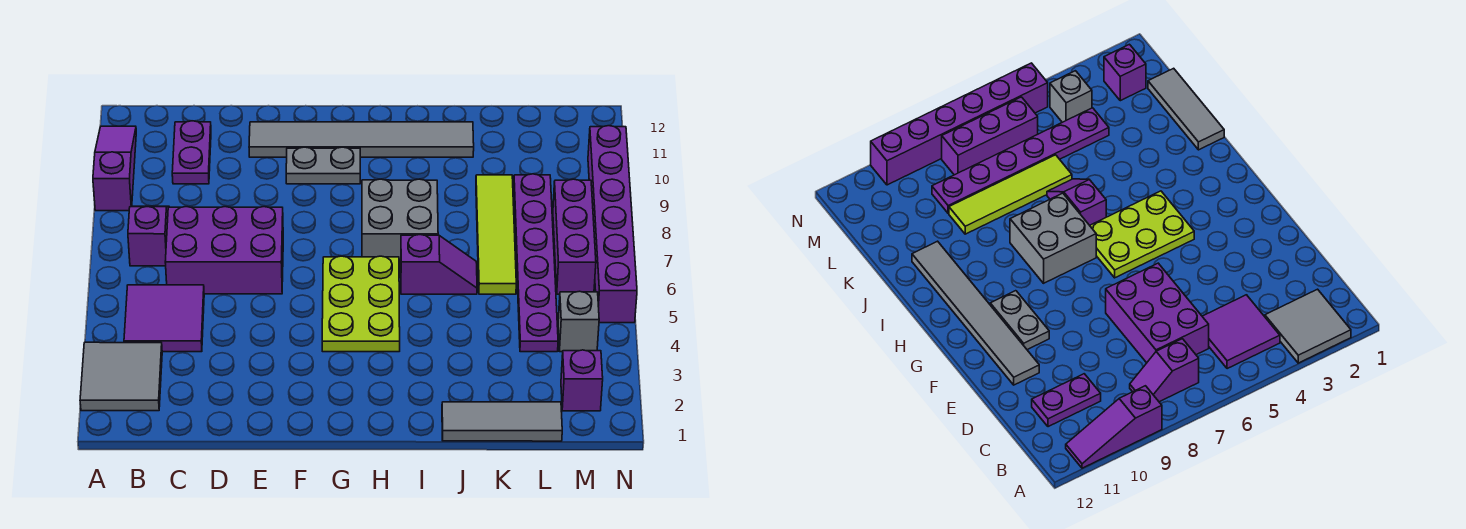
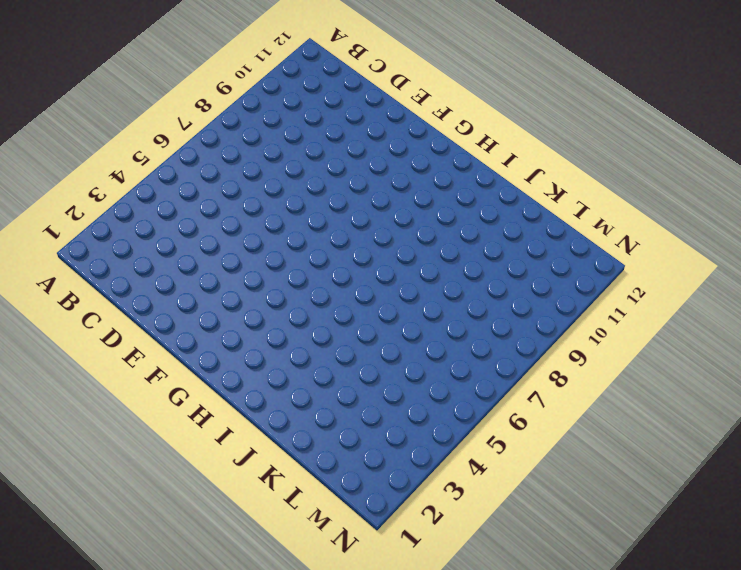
none -> grey 2x2 tile [80,342,162,411]
none -> purple 1x3 slope [93,126,136,211]
none -> purple 2x2 tile [124,285,204,352]

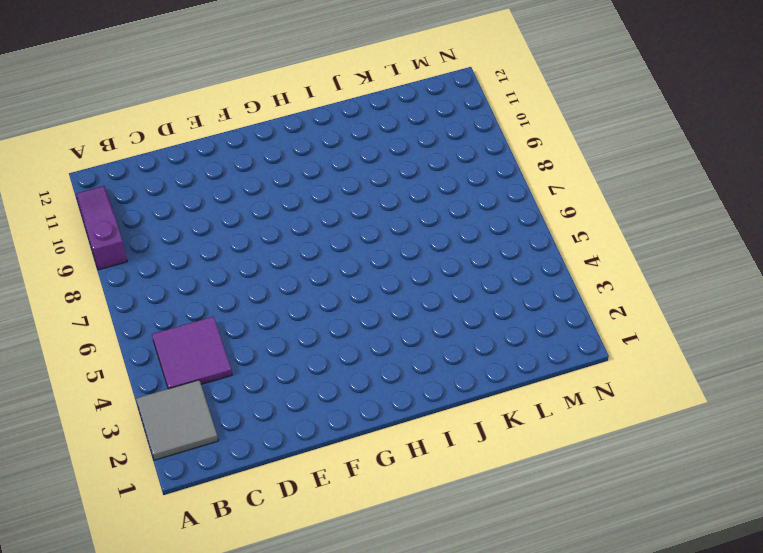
none -> purple 1x2 slope [128,206,169,266]
none -> purple 2x3 brick [165,207,283,294]
none -> purple 1x2 plate [172,121,211,184]

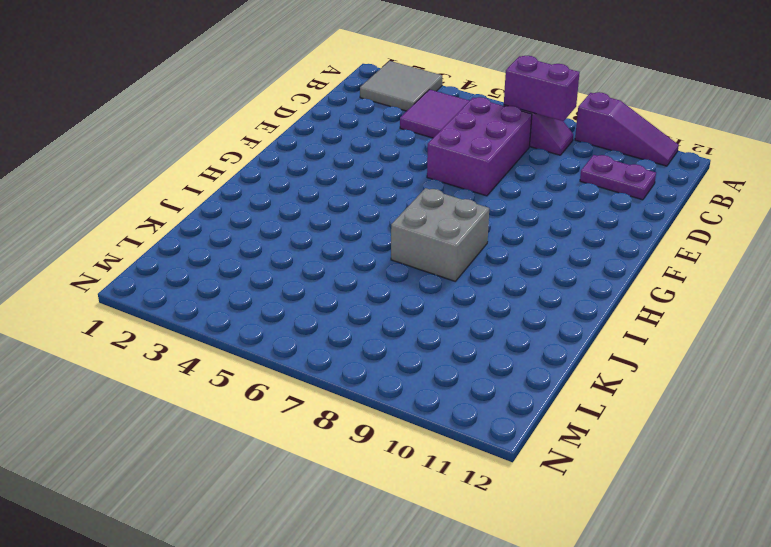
purple 1x2 brick [504,56,580,121] -> none
none -> grey 1x6 tile [249,122,474,157]
none -> grey 1x2 plate [286,147,360,184]
none -> lime 2x3 plate [322,256,400,352]

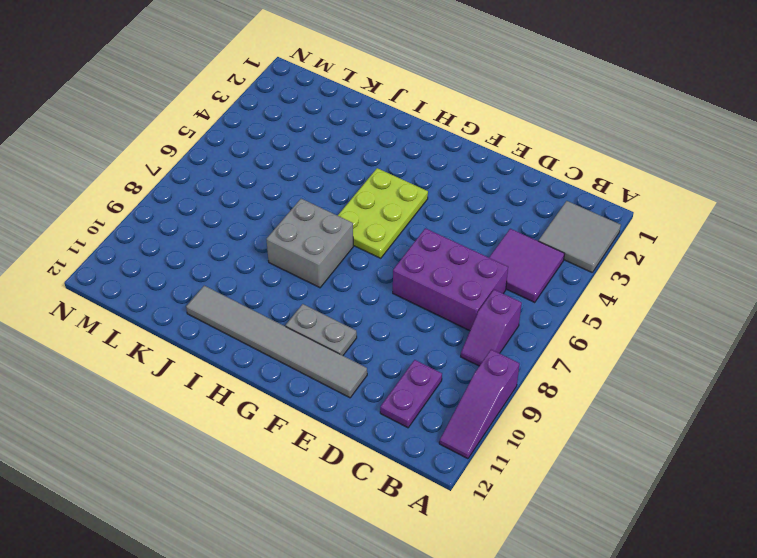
none -> purple 1x2 slope [401,235,477,294]
none -> grey 1x3 tile [442,402,562,441]
none -> lime 1x4 tile [476,175,516,294]

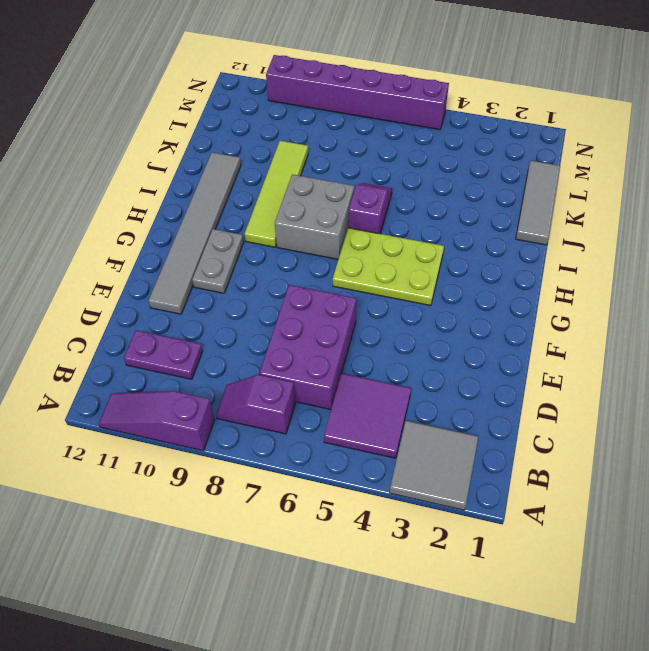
lime 1x4 tile [245,141,308,247] -> lime 1x4 tile turned to [476,175,516,294]
none -> purple 1x6 plate [514,174,558,352]
none -> purple 1x1 brick [561,350,603,411]
none -> grey 1x1 brick [558,291,599,352]

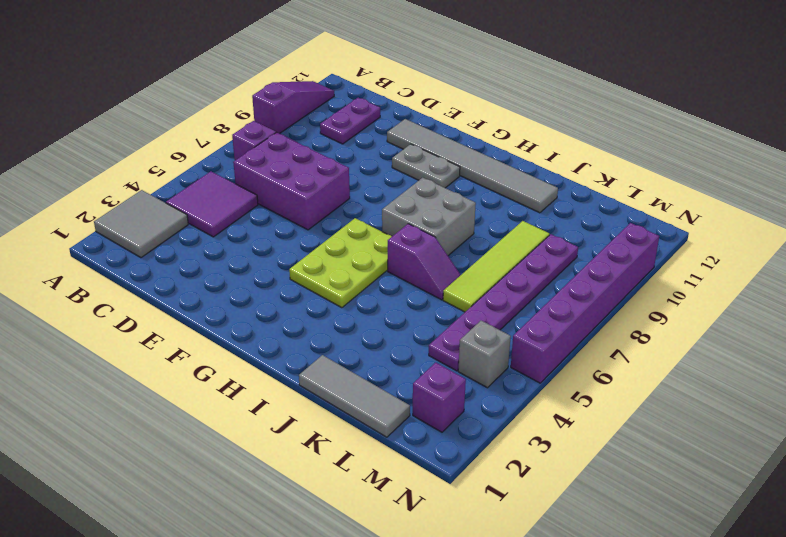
none -> purple 1x3 brick [553,179,596,294]

